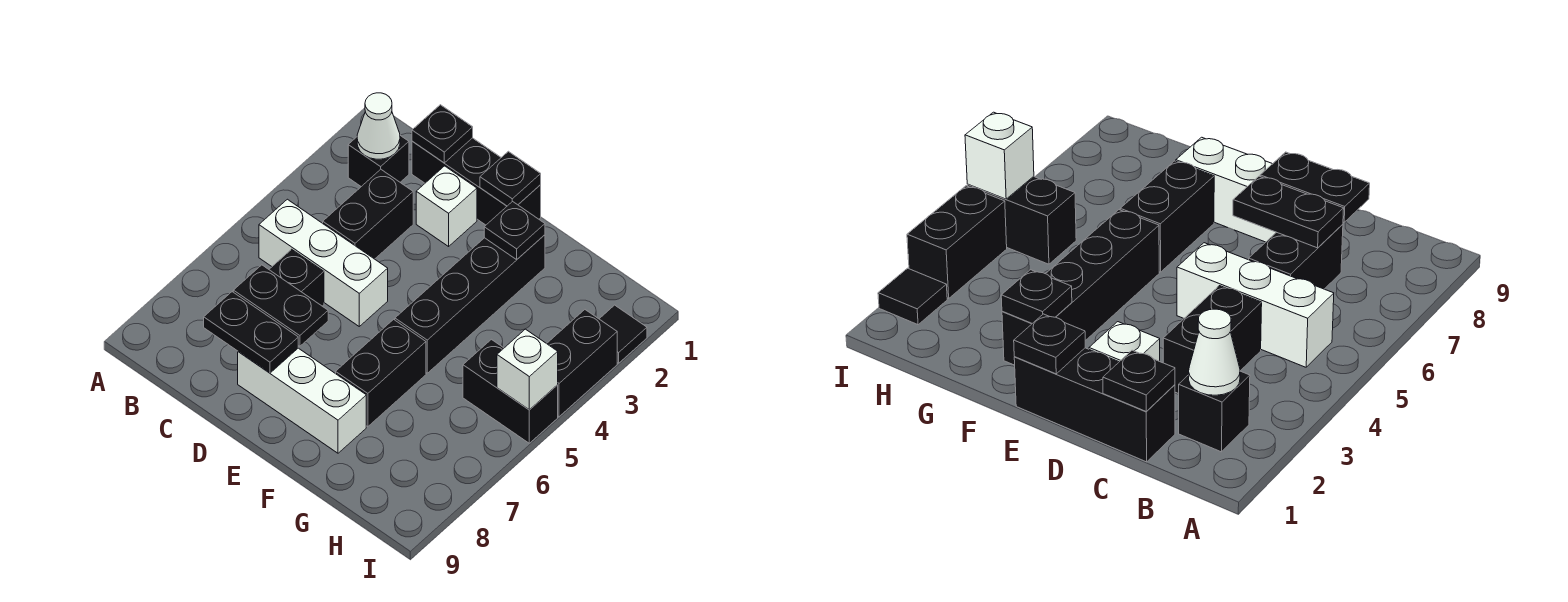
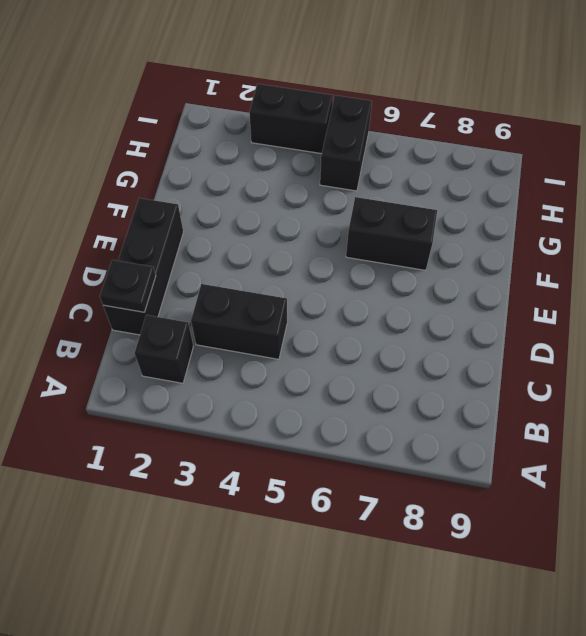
none -> white 1x3 brick [259,199,388,326]
none -> black 1x2 brick [269,249,324,306]
none -> white 1x1 brick [416,166,477,246]

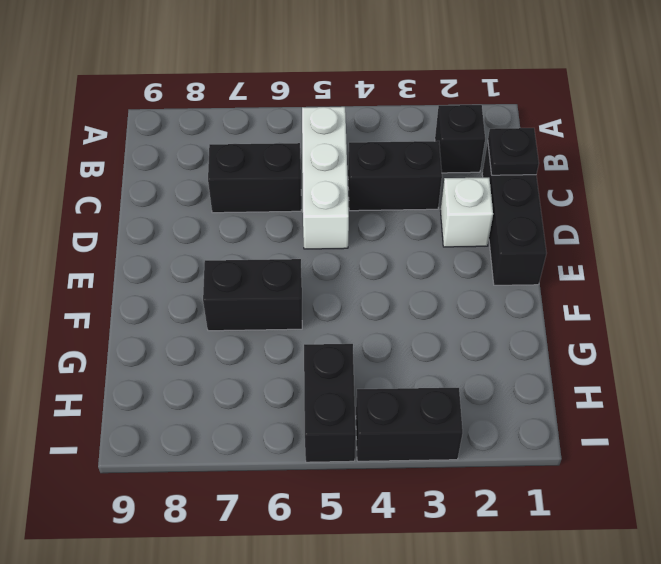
none -> white 1x3 brick [238,348,366,453]
none -> black 1x4 brick [395,235,545,373]
none -> black 1x1 tile [600,305,647,363]

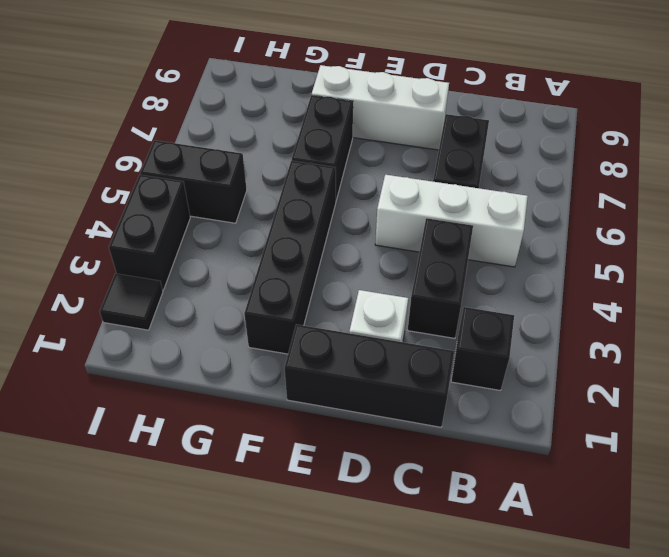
none -> white 1x1 cone [357,93,400,159]
none -> black 1x1 plate [412,105,473,163]
none -> black 1x2 plate [233,265,328,346]

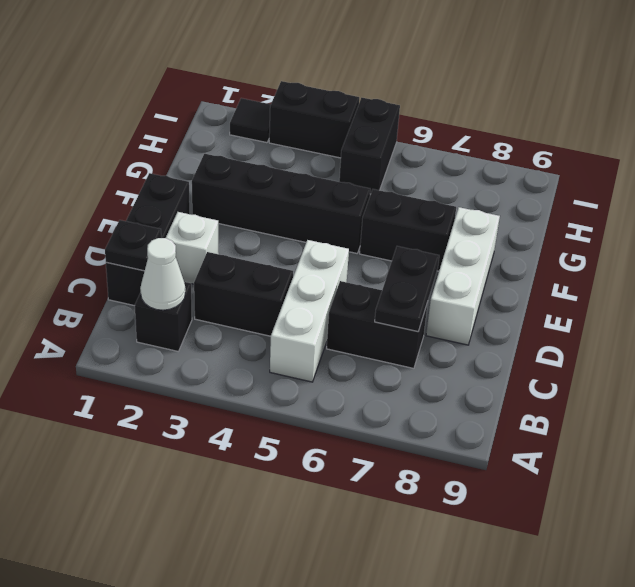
none -> black 1x2 plate [204,292,298,373]
none -> black 1x1 plate [480,151,541,206]
none -> black 1x1 plate [484,201,545,260]

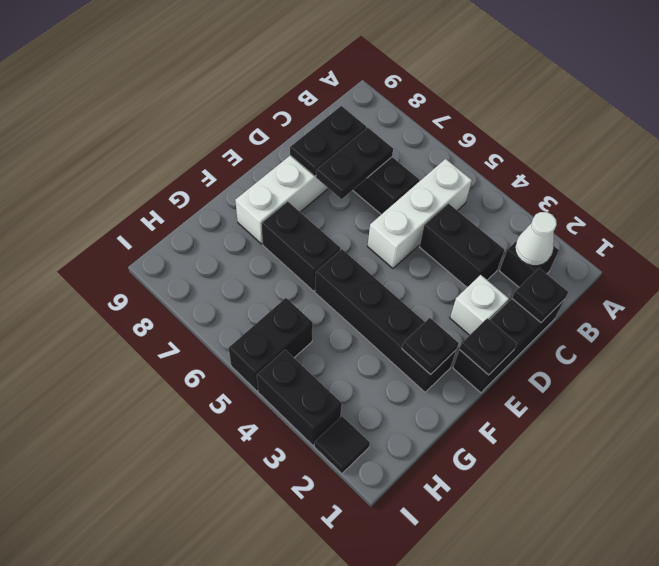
none -> white 1x1 brick [497,329,558,410]

